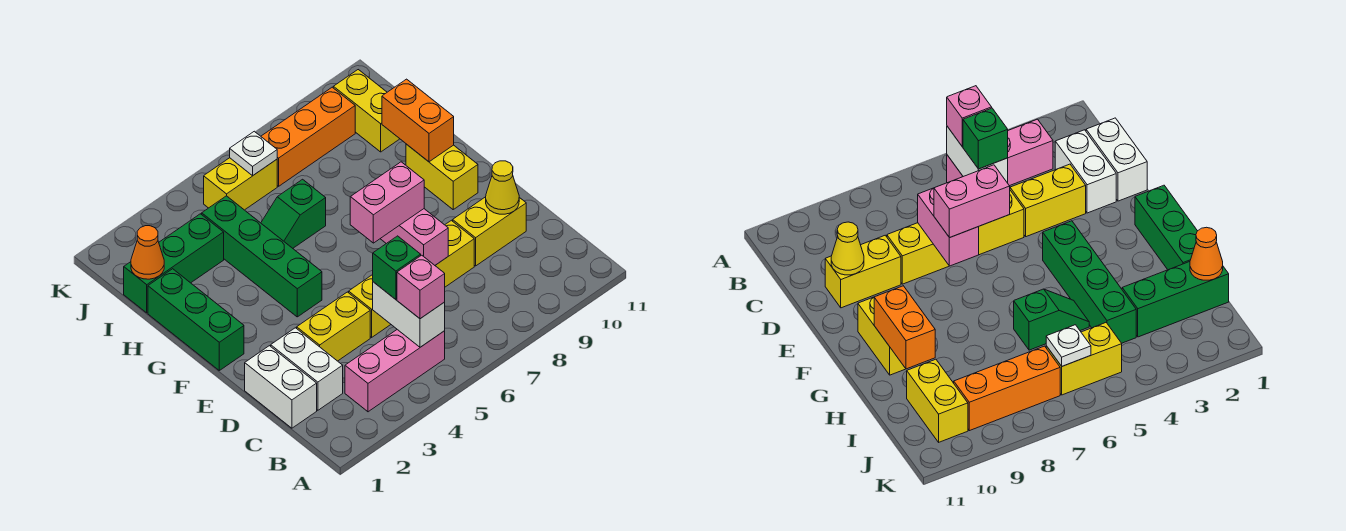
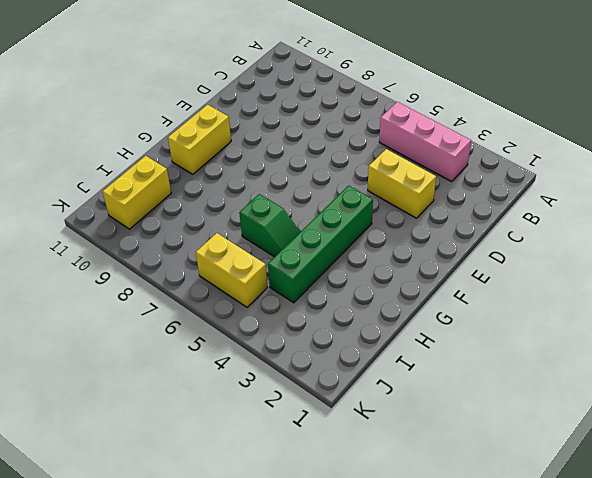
none -> white 1x2 brick [245,346,317,428]
none -> white 1x2 brick [271,328,343,410]
none -> yellow 1x4 brick [349,220,474,337]

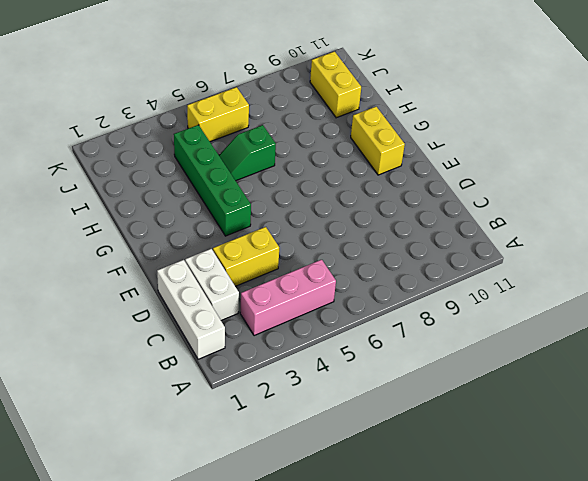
white 1x3 brick [157,260,225,359] -> white 1x2 brick [245,346,317,428]
none -> yellow 1x4 brick [349,220,474,337]
none -> yellow 1x2 brick [453,197,526,266]
none -> green 1x3 brick [148,269,244,370]

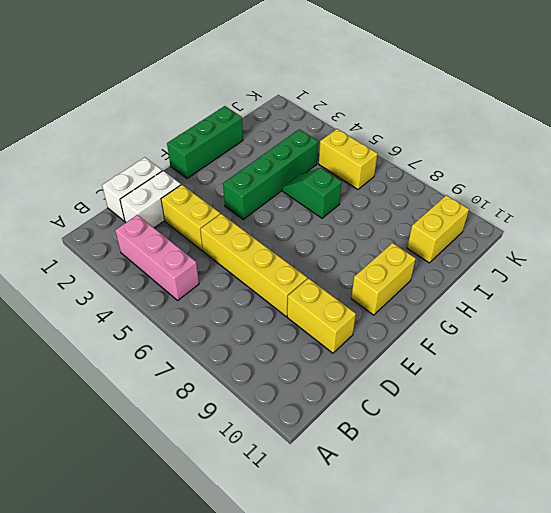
none -> green 1x3 brick [124,214,224,313]
none -> orange 1x3 brick [261,87,355,186]
none -> white 1x2 brick [373,282,445,347]

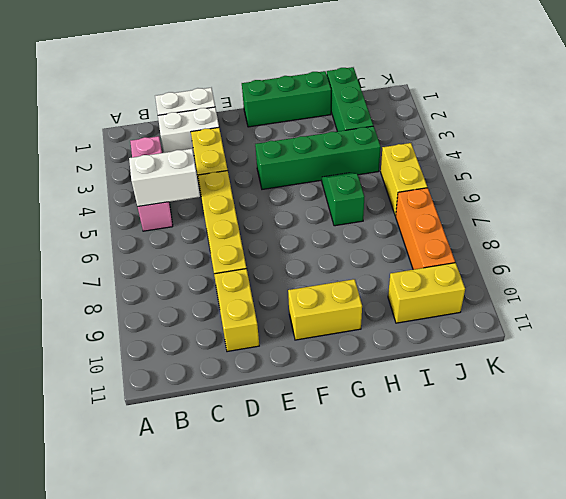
none -> pink 1x2 brick [380,209,448,265]
none -> yellow 1x1 cone [486,161,519,214]
none -> orange 1x2 brick [382,79,454,162]

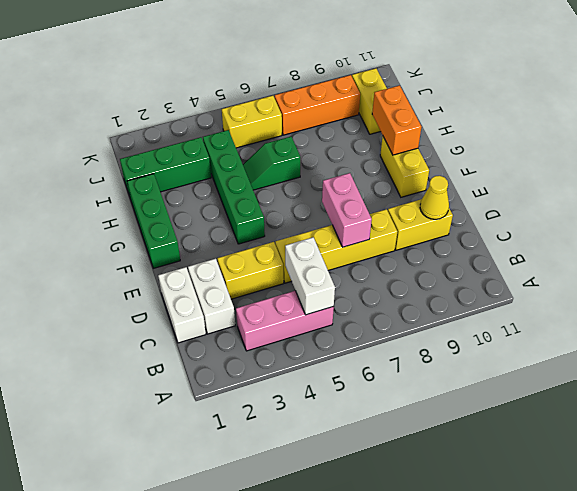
none -> orange 1x1 cone [131,226,164,279]
none -> white 1x1 plate [230,131,277,176]
none -> pink 1x1 brick [397,255,445,319]

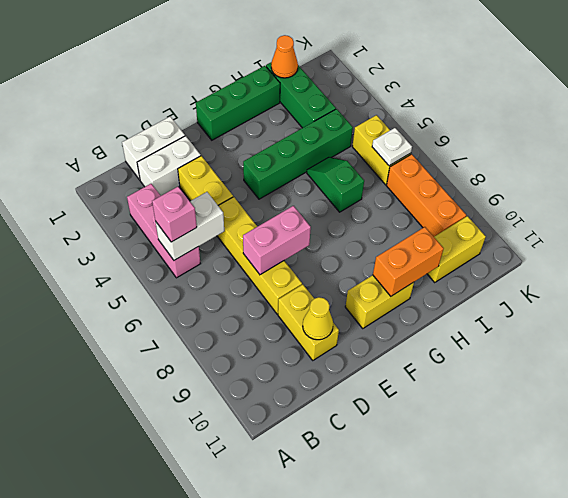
none -> green 1x1 brick [373,236,421,299]
none -> pink 1x2 brick [350,162,424,243]

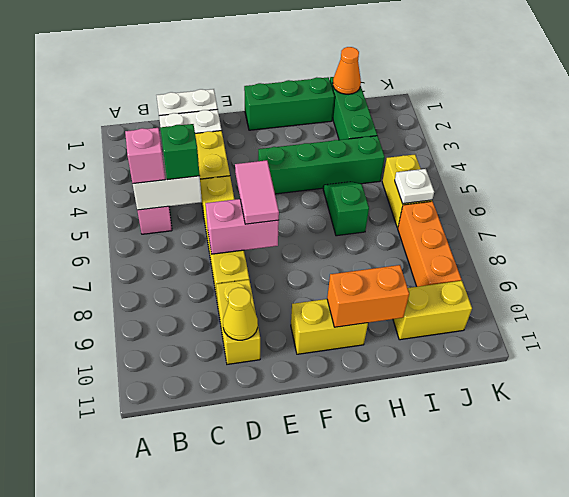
pink 1x2 tile [235,160,279,224] -> pink 1x2 brick [350,162,424,243]

